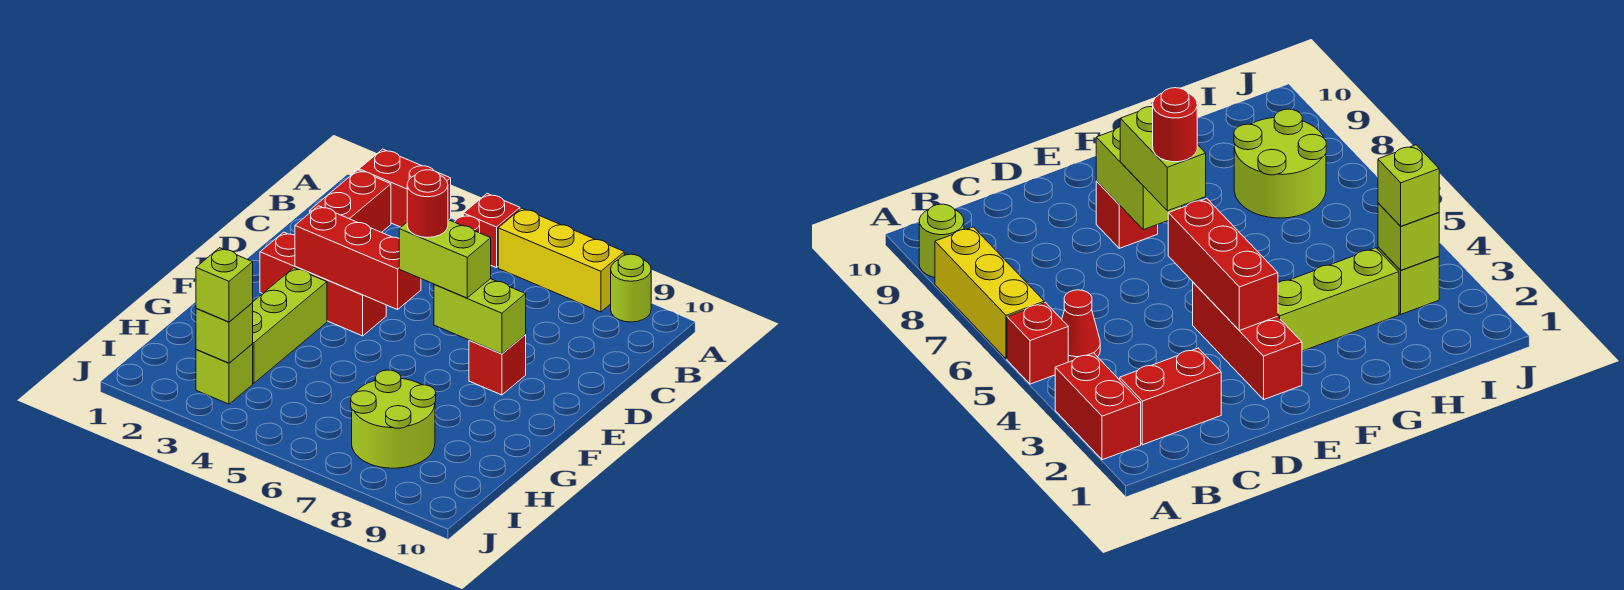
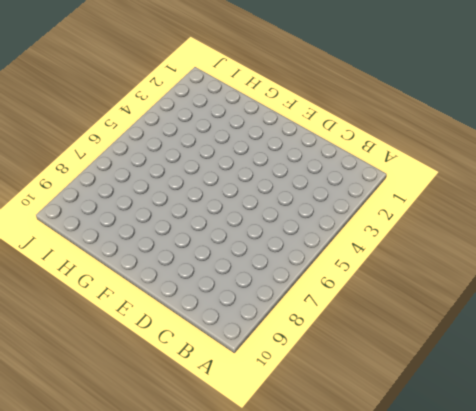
none -> red 1x2 brick [359,149,451,227]
none -> red 1x1 brick [463,194,520,268]
none -> yellow 1x3 brick [498,208,624,312]

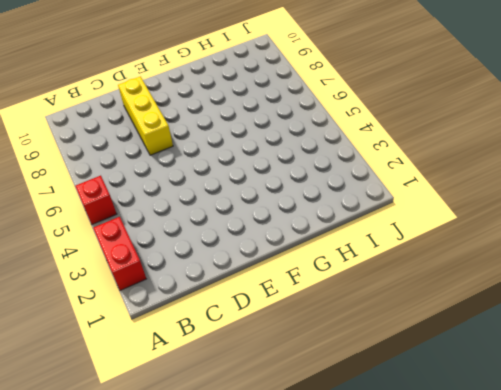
yellow 1x3 brick [118,77,173,155] -> yellow 1x3 brick moved to [498,208,624,312]
none -> lime 1x1 round brick [611,254,651,322]
none -> red 1x2 brick [310,170,391,232]
none -> red 1x1 cone [1062,290,1100,362]

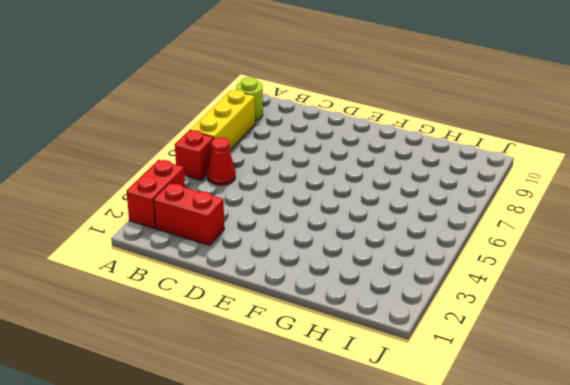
none -> red 1x3 brick [260,232,386,336]
none -> red 1x1 brick [469,335,526,395]
none -> lime 1x3 brick [253,268,327,383]

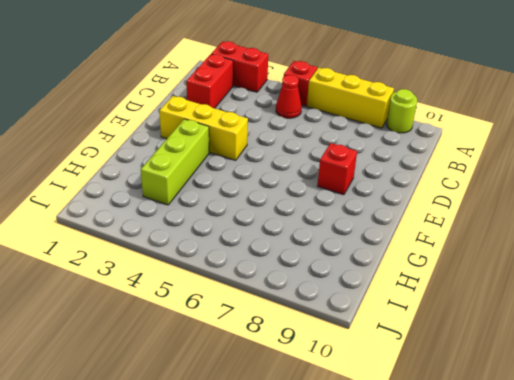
yellow 1x3 brick [159,96,248,160] -> red 1x3 brick [260,232,386,336]
none -> lime 2x2 round brick [351,370,436,468]
none -> lime 1x1 brick [196,344,253,404]
none -> red 1x3 brick [295,206,421,310]

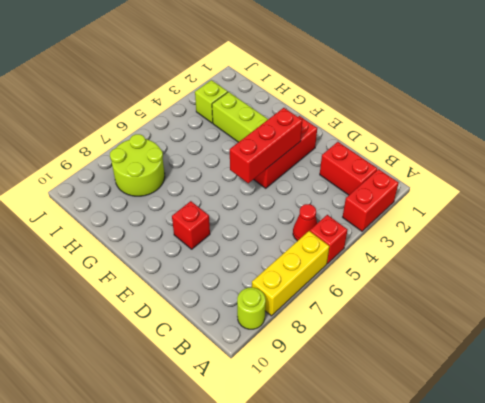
none -> lime 1x2 brick [434,279,526,354]
none -> lime 1x1 brick [196,303,253,363]
none -> lime 1x2 brick [399,220,491,298]

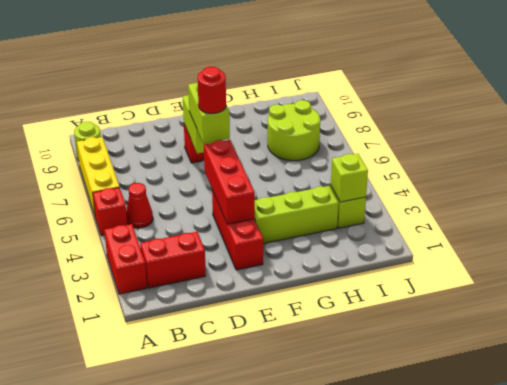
none -> lime 1x1 brick [196,248,253,322]

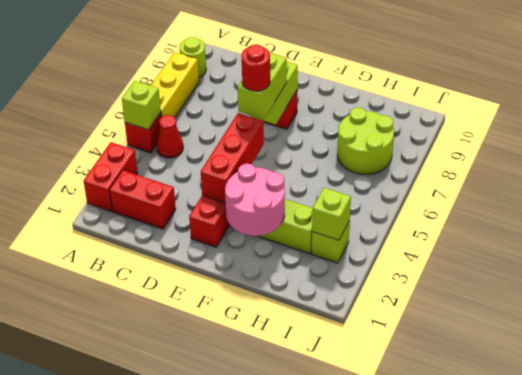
lime 1x1 brick [122,81,161,130] -> lime 1x1 brick moved to [196,248,253,322]
pink 2x2 round brick [225,164,285,236] -> none

